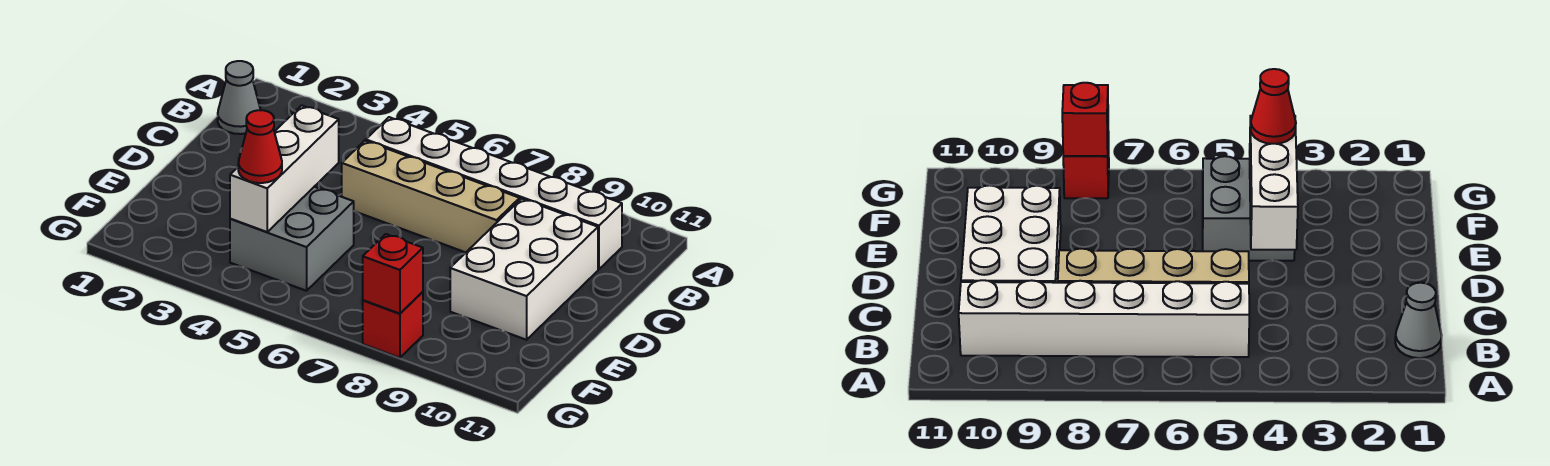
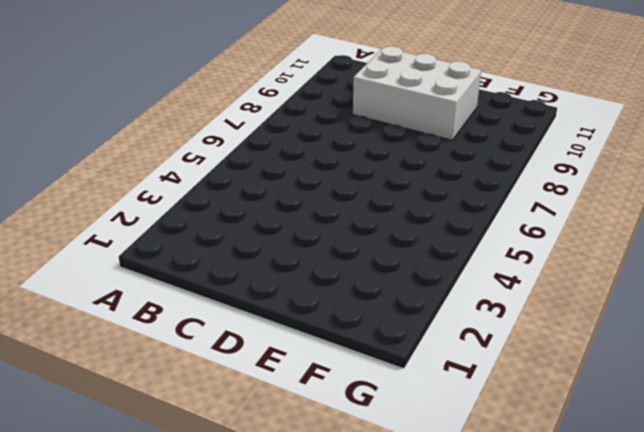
none -> grey 1x1 cone [218,61,261,134]
none -> white 1x6 brick [366,117,622,269]

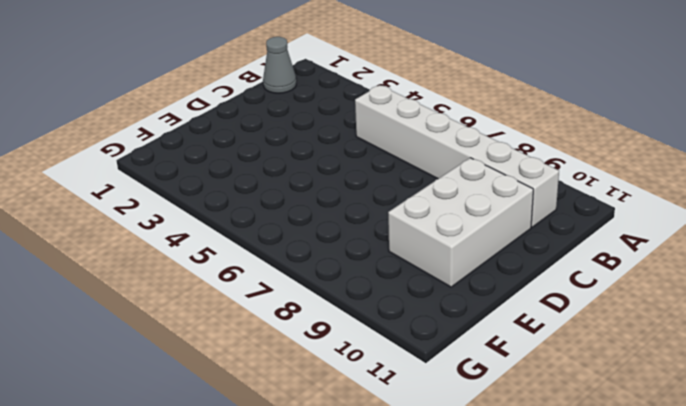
none -> tan 1x4 brick [342,141,520,252]
none -> grey 2x2 brick [230,187,354,291]

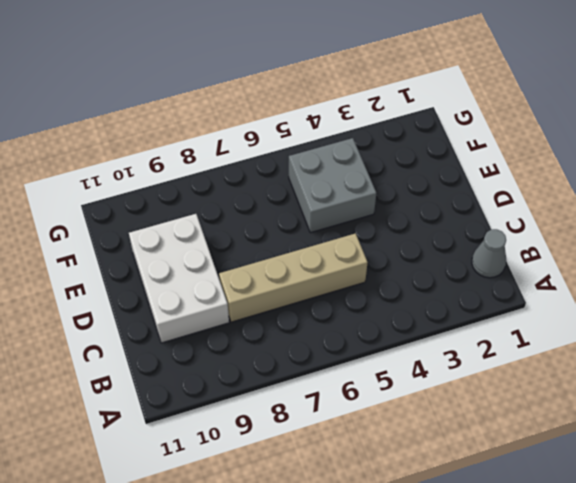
none -> white 1x6 brick [366,117,622,269]
none -> red 1x1 brick [363,292,423,358]

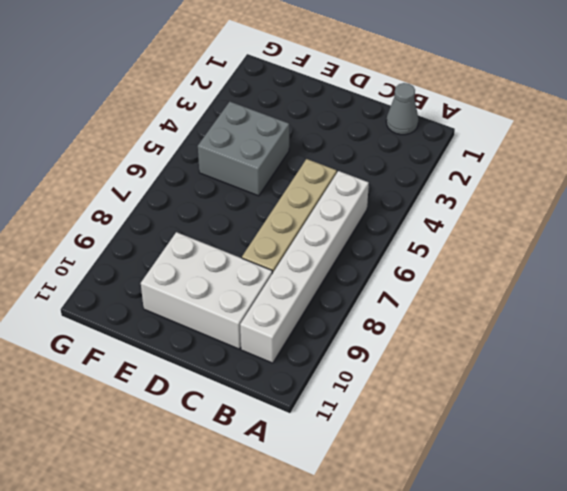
none -> red 1x1 brick [363,292,423,358]
none -> white 1x3 brick [230,105,339,232]

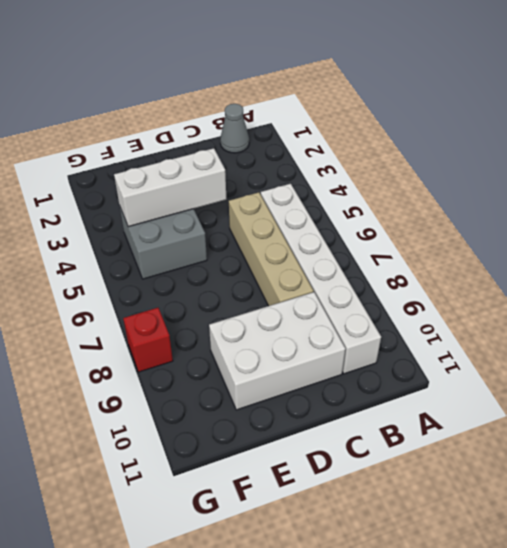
none -> red 1x1 brick [363,234,423,314]
none -> red 1x1 cone [238,110,282,183]

